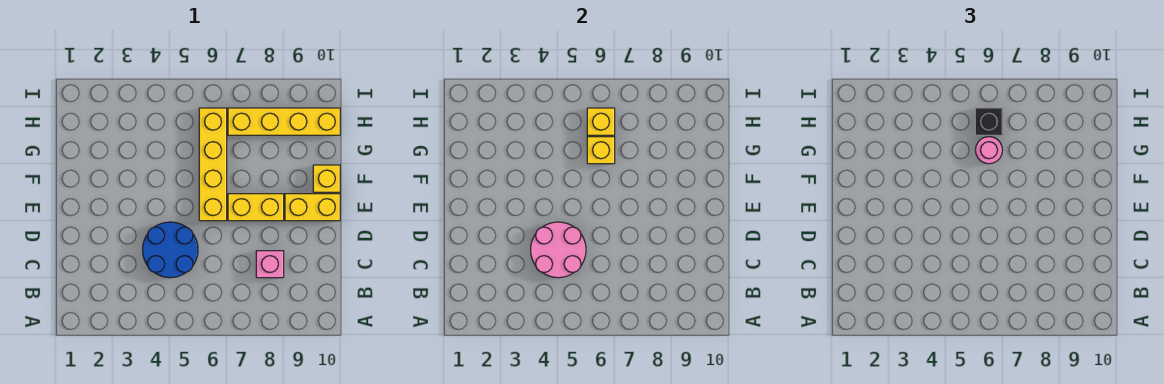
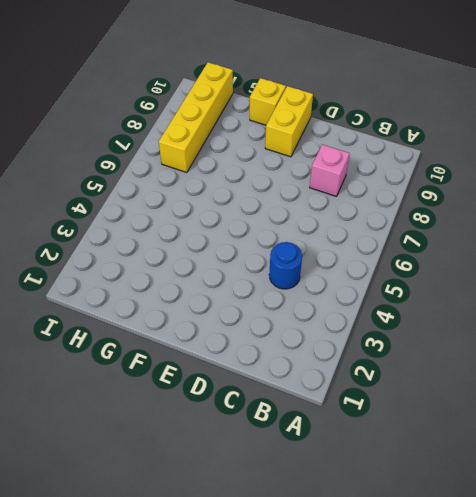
blue 1x1 round brick [269,242,302,289] -> blue 2x2 round brick [143,222,198,278]
none -> yellow 1x4 brick [199,108,227,221]
none -> yellow 1x2 brick [228,194,284,221]
none -> pink 2x2 round brick [531,222,586,278]

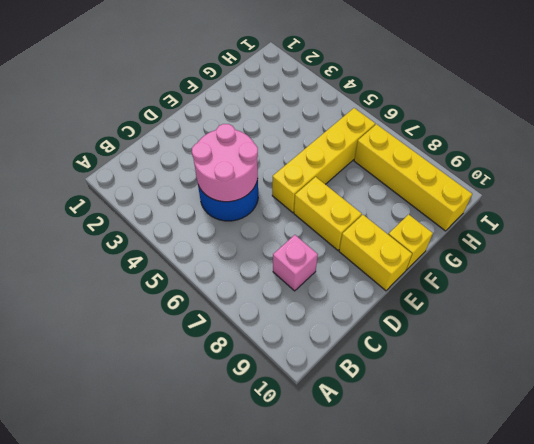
none -> yellow 1x1 brick [587,137,615,164]
none -> yellow 1x1 brick [587,108,615,135]
none -> pink 1x1 round brick [975,137,1003,164]

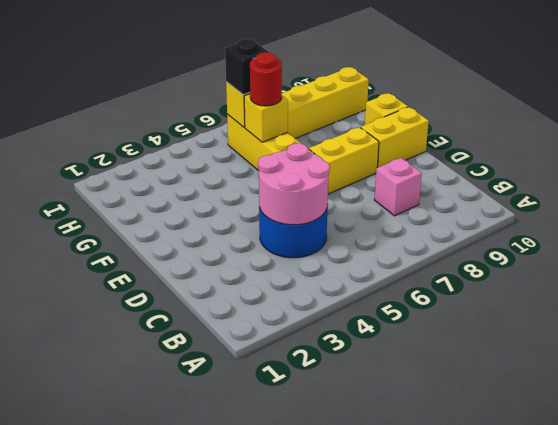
red 1x1 round brick [250,52,282,106] -> pink 1x1 round brick [975,137,1003,164]

